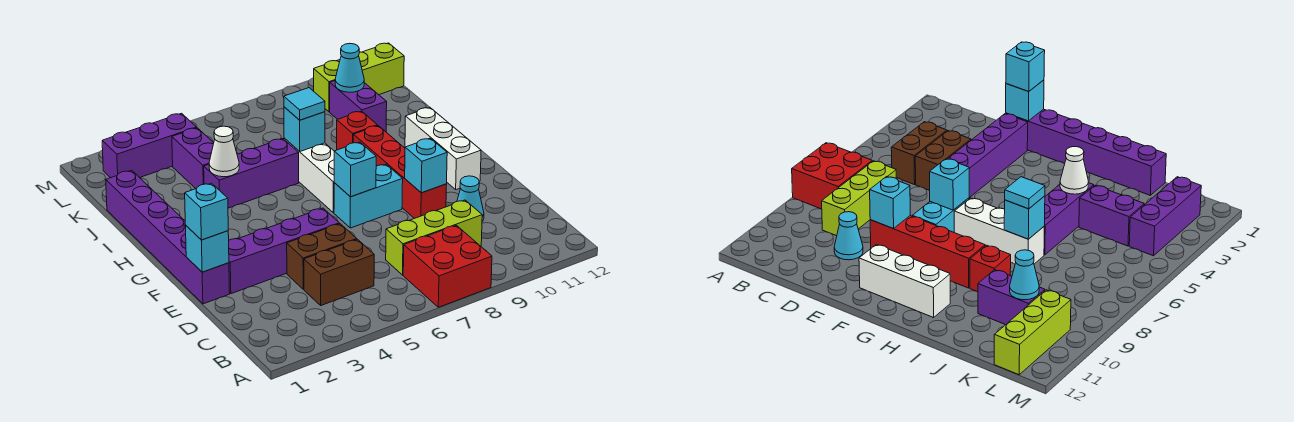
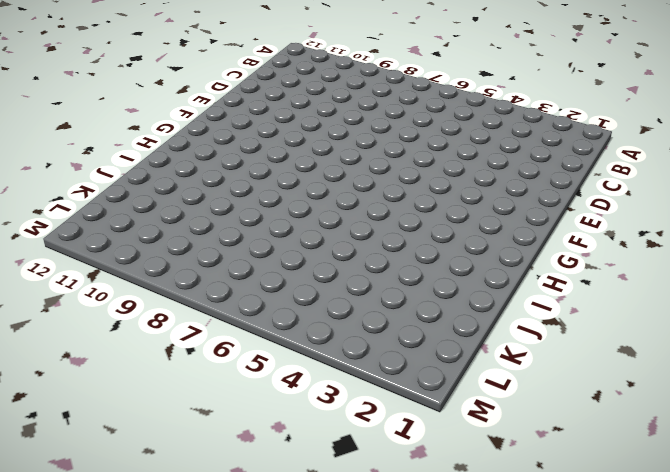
none -> red 2x2 brick [403,225,492,307]
none -> brown 1x2 brick [304,239,374,305]
none -> lime 1x3 brick [386,200,482,275]

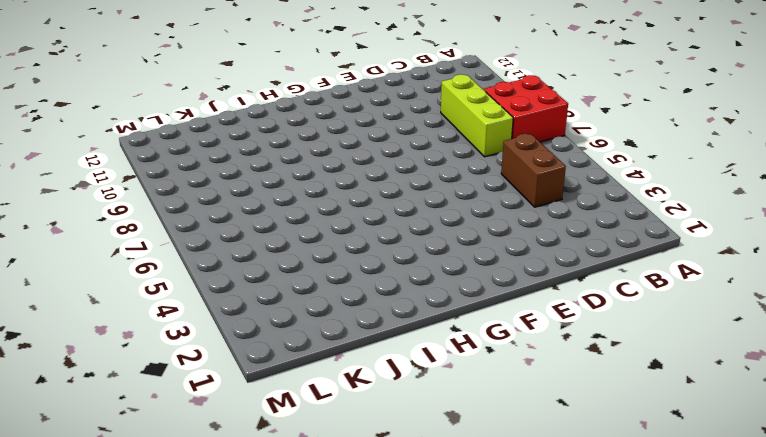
none -> brown 1x2 brick [287,224,357,289]
none -> cyan 1x1 cone [457,176,484,222]
none -> purple 1x6 brick [106,171,230,304]

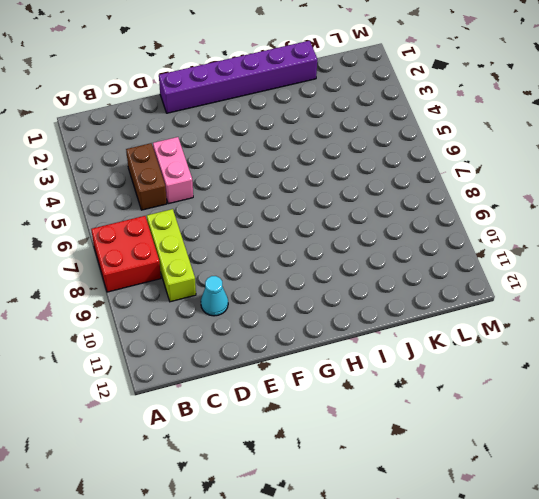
pink 1x2 brick [153,137,193,204] -> brown 1x2 brick [287,224,357,289]
none -> purple 1x4 brick [229,208,339,294]
none -> red 1x4 brick [353,126,447,219]
none -> cyan 1x2 brick [334,164,403,228]

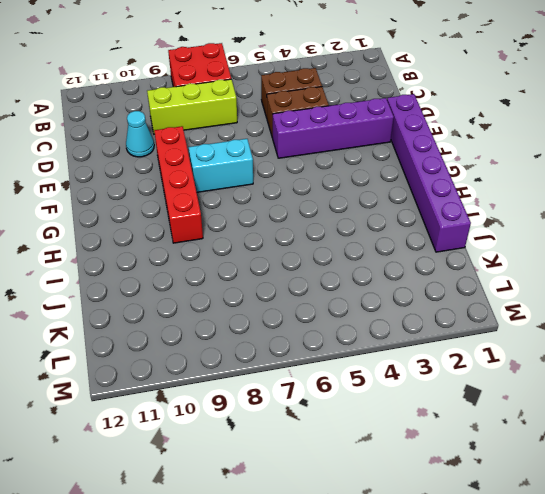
none -> white 1x3 brick [405,108,481,190]
none -> white 1x3 brick [284,138,334,213]
none -> purple 1x3 brick [204,139,299,208]

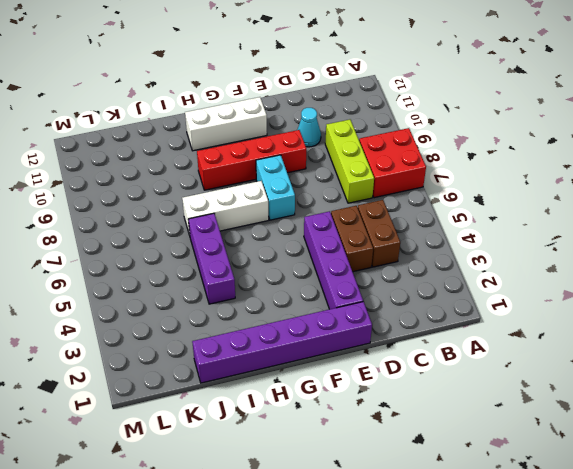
none -> red 1x1 brick [337,111,377,150]
none -> purple 1x2 brick [172,128,214,189]
none -> purple 1x2 brick [330,81,387,132]

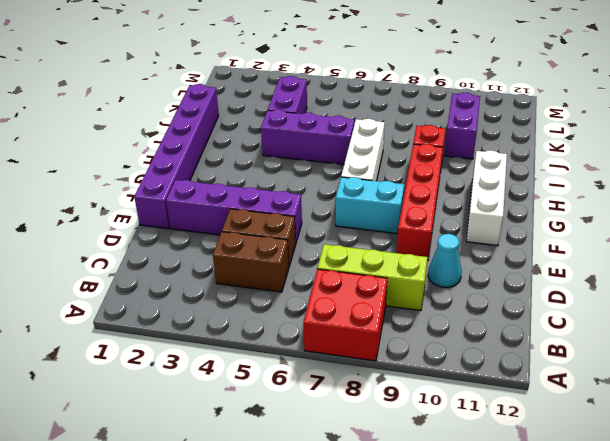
none -> purple 1x3 brick [102,113,197,178]
none -> lime 1x3 brick [314,43,404,112]
none -> cyan 1x1 brick [186,226,229,272]

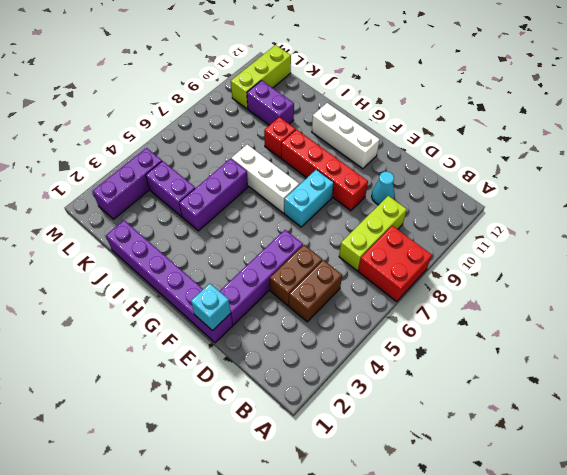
none -> cyan 1x1 brick [405,138,447,193]
none -> cyan 1x1 brick [334,142,376,197]
none -> white 1x1 cone [209,126,239,177]

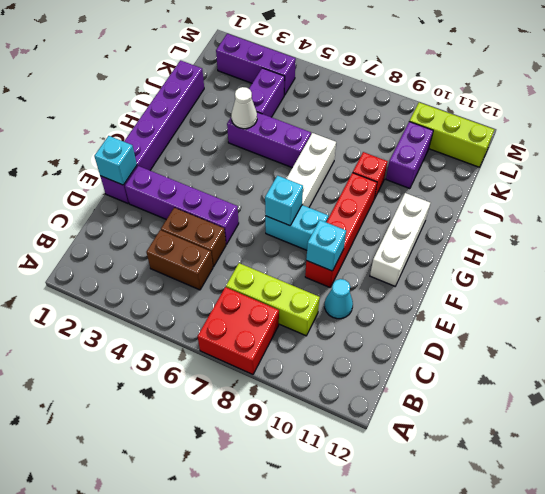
none -> cyan 1x1 brick [284,107,325,151]
none -> cyan 1x1 cone [335,43,364,92]
none -> cyan 1x1 brick [185,183,228,240]

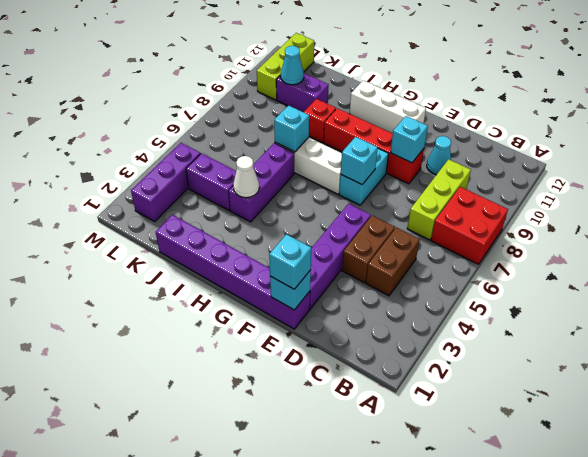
none -> cyan 1x1 tile [284,88,325,120]

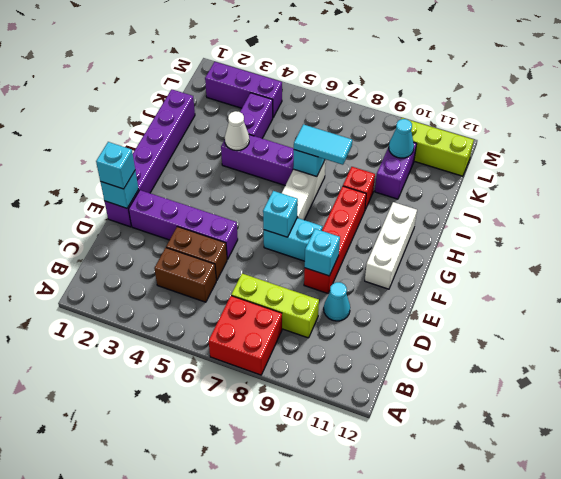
cyan 1x2 tile [294,124,352,165] -> cyan 1x1 tile [284,88,325,120]

